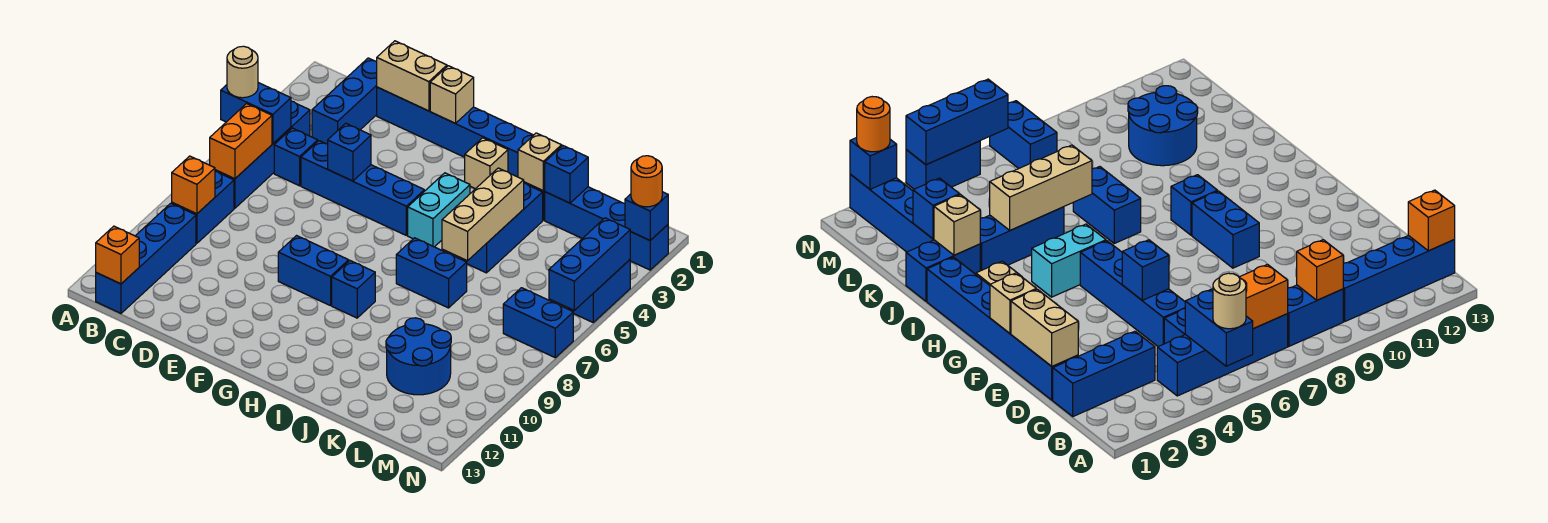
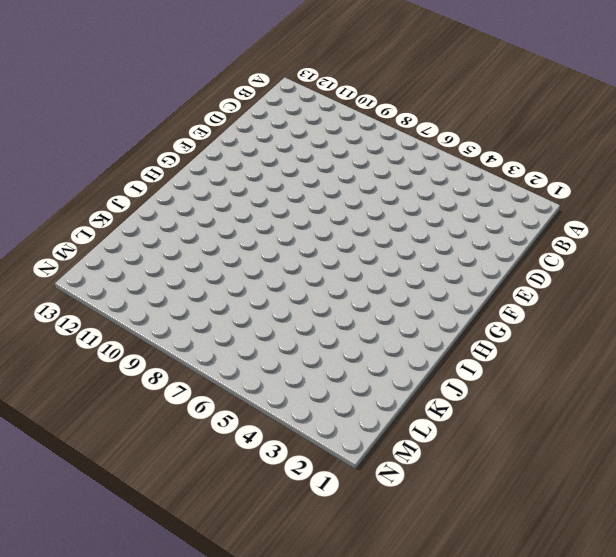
none -> blue 1x4 brick [215,101,310,208]
none -> blue 1x2 brick [172,171,234,243]
none -> blue 1x4 brick [96,203,196,313]
none -> blue 1x3 brick [312,58,377,144]

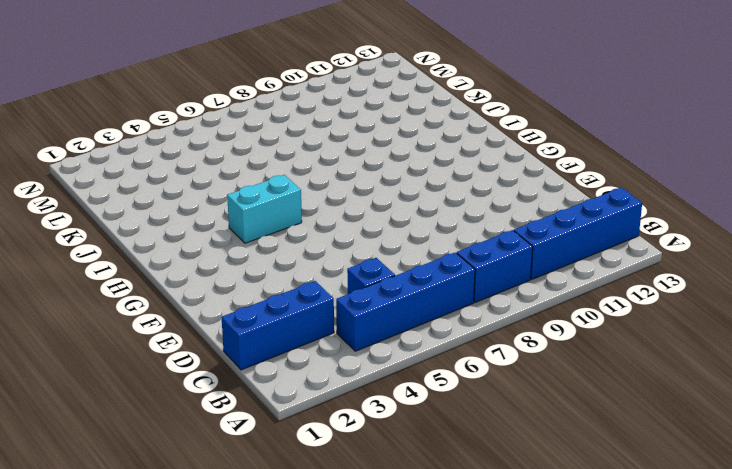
none -> blue 1x6 brick [377,87,533,177]
none -> blue 1x4 brick [301,141,424,235]
none -> blue 1x2 brick [278,236,349,306]
none -> tan 1x1 brick [465,138,508,189]

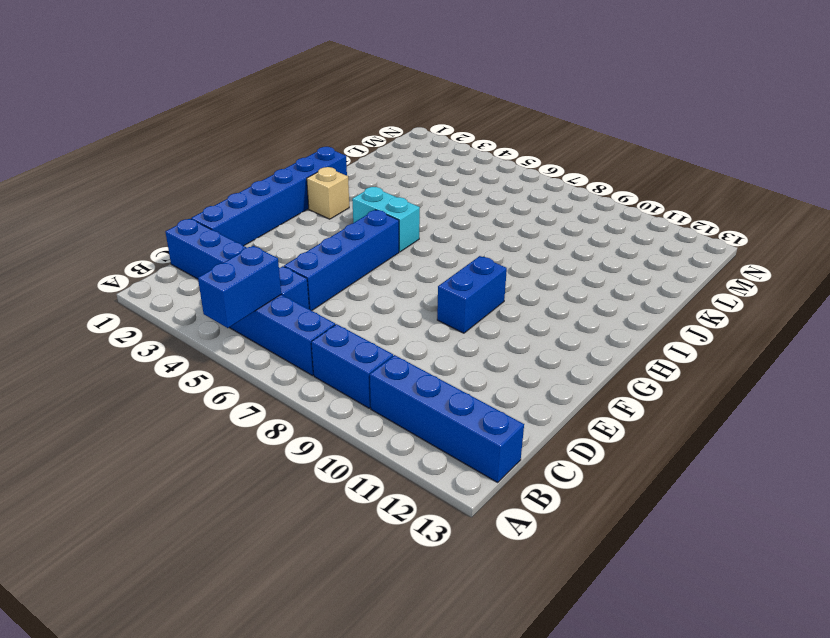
none -> blue 1x1 brick [332,261,375,318]
none -> blue 1x2 brick [396,238,467,308]
none -> blue 1x2 brick [906,240,980,301]
none -> blue 1x3 brick [461,183,543,273]

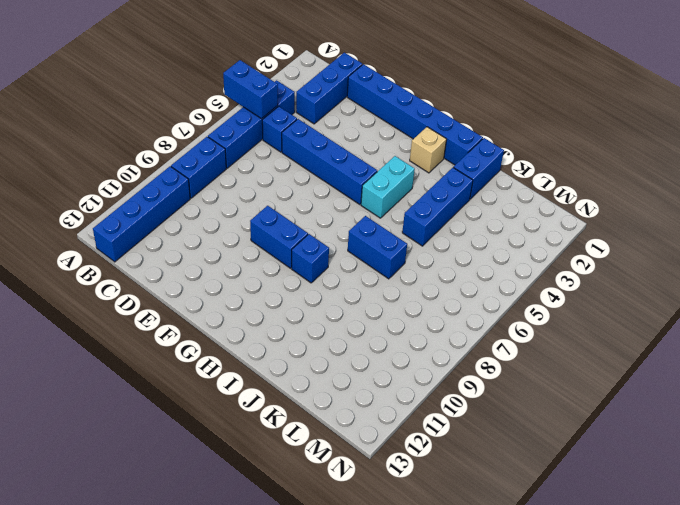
none -> blue 1x4 brick [545,187,668,270]
none -> blue 2x2 round brick [386,318,451,395]
none -> blue 1x2 brick [503,288,573,358]
none -> blue 1x2 brick [568,260,630,322]

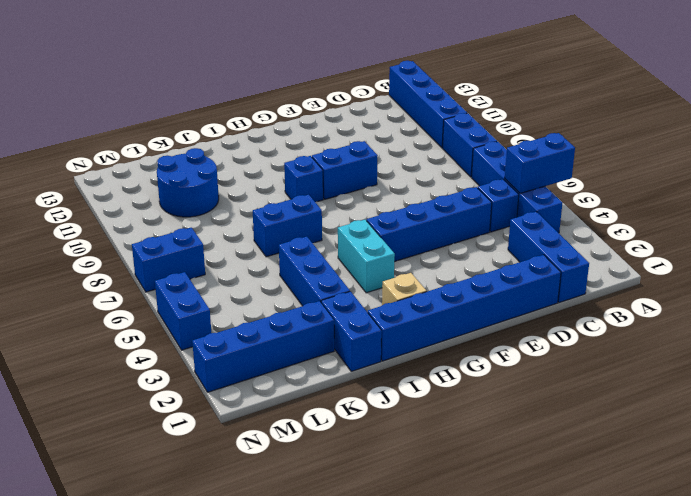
none -> orange 1x2 brick [210,104,272,179]
none -> orange 1x1 brick [172,156,215,214]
none -> orange 1x1 brick [96,226,139,284]
none -> tan 1x2 brick [377,41,447,111]

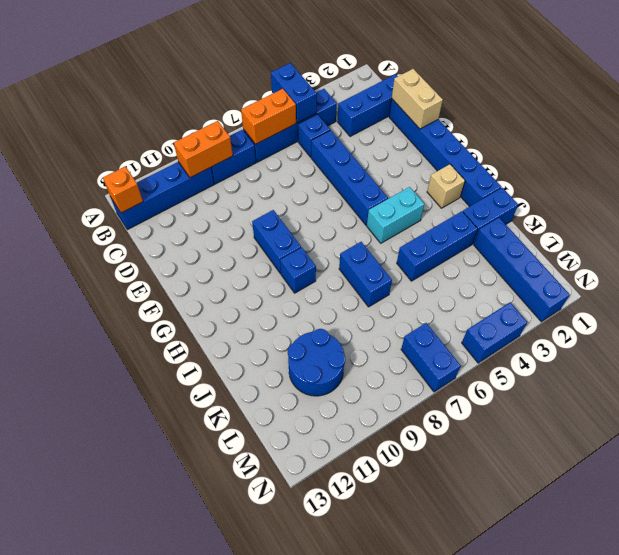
orange 1x2 brick [174,121,233,178] -> orange 1x1 brick [172,156,215,214]
none -> blue 1x1 brick [328,123,371,181]
none -> tan 1x1 brick [430,66,474,123]
none -> tan 1x1 brick [518,133,562,191]
none -> tan 1x3 brick [442,168,524,261]

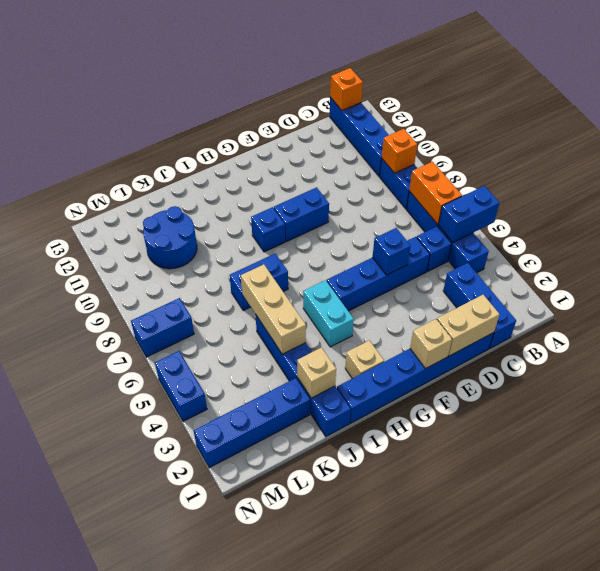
none -> blue 1x1 brick [545,146,588,203]
none -> blue 1x1 brick [625,192,668,240]
none -> blue 1x3 brick [549,218,630,310]
none -> tan 1x1 round brick [227,46,258,98]

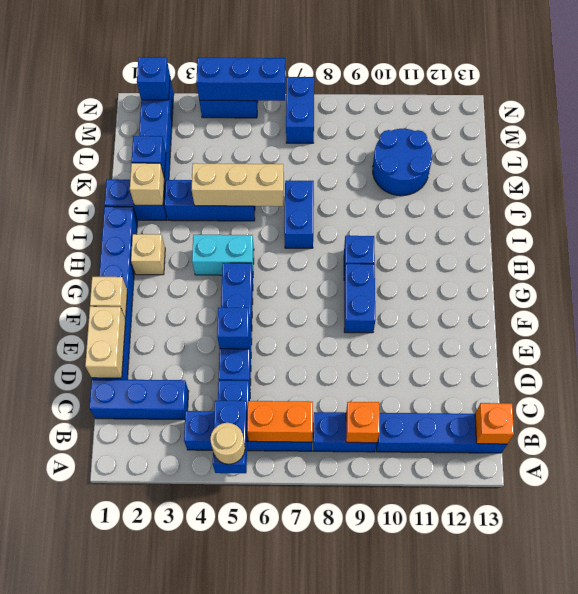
none -> orange 1x1 round brick [631,156,662,207]

